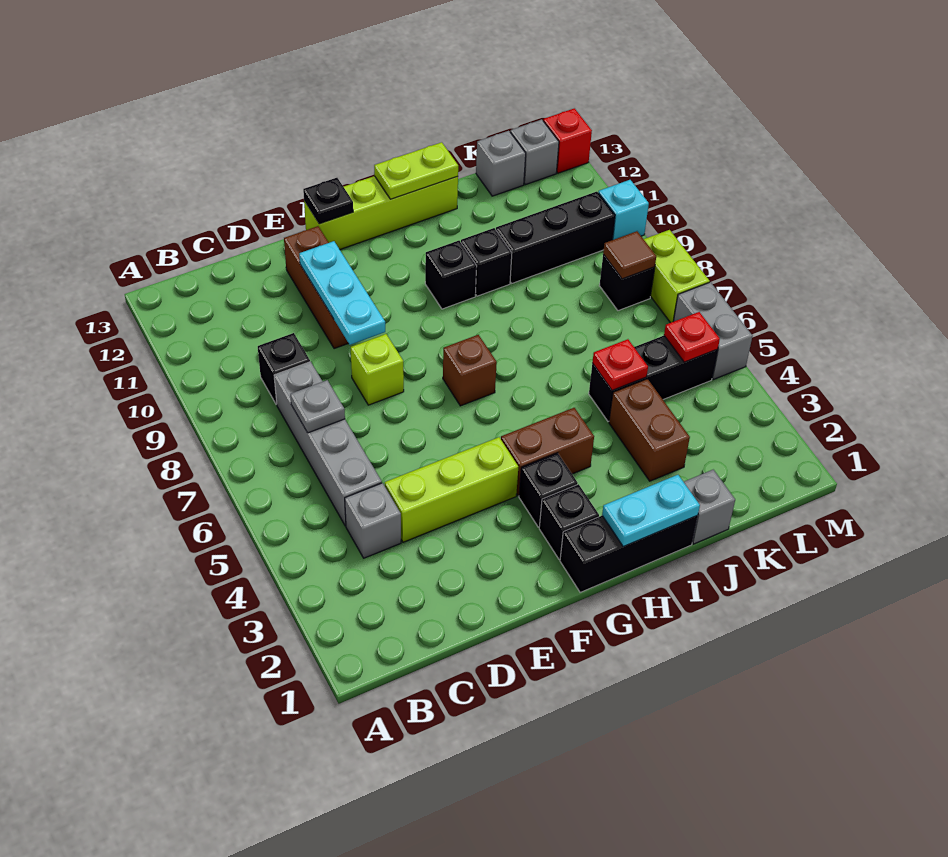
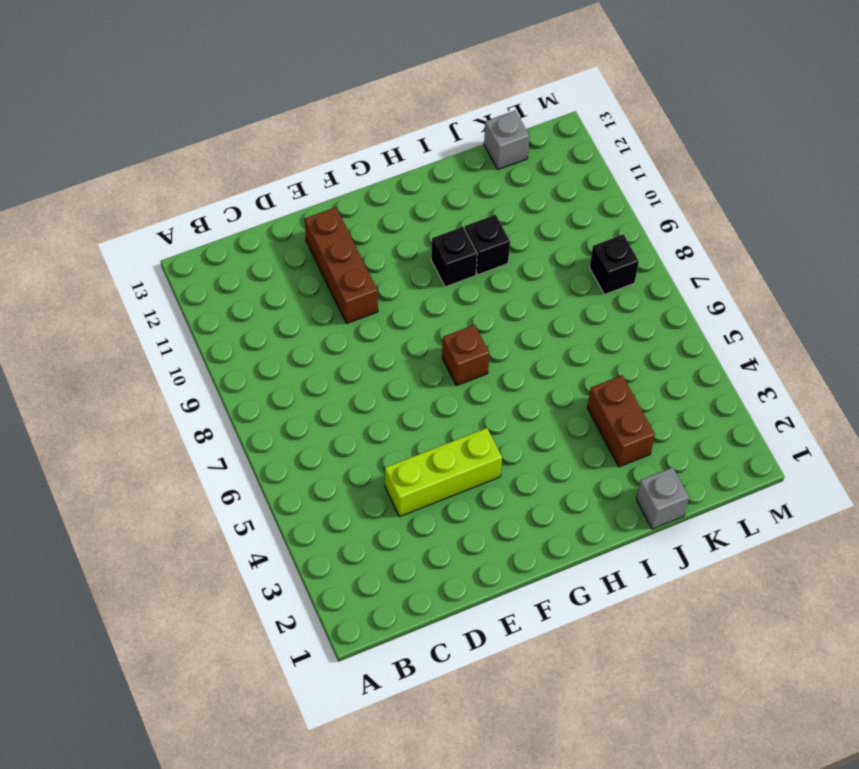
none -> grey 1x1 brick [345,483,401,558]
none -> grey 1x4 brick [274,362,382,526]
none -> black 1x1 brick [258,333,310,404]
none -> lime 1x1 brick [351,334,404,405]

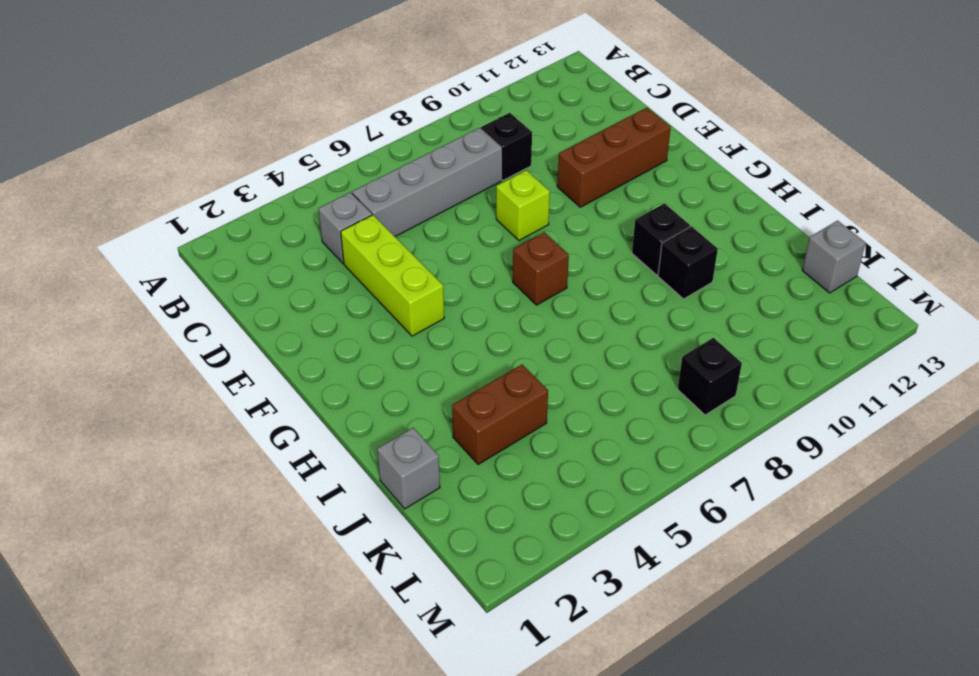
none -> lime 1x4 brick [304,176,458,249]
none -> black 1x3 brick [560,515,698,592]
none -> black 1x1 brick [539,484,599,559]
none -> black 1x1 brick [519,453,578,527]

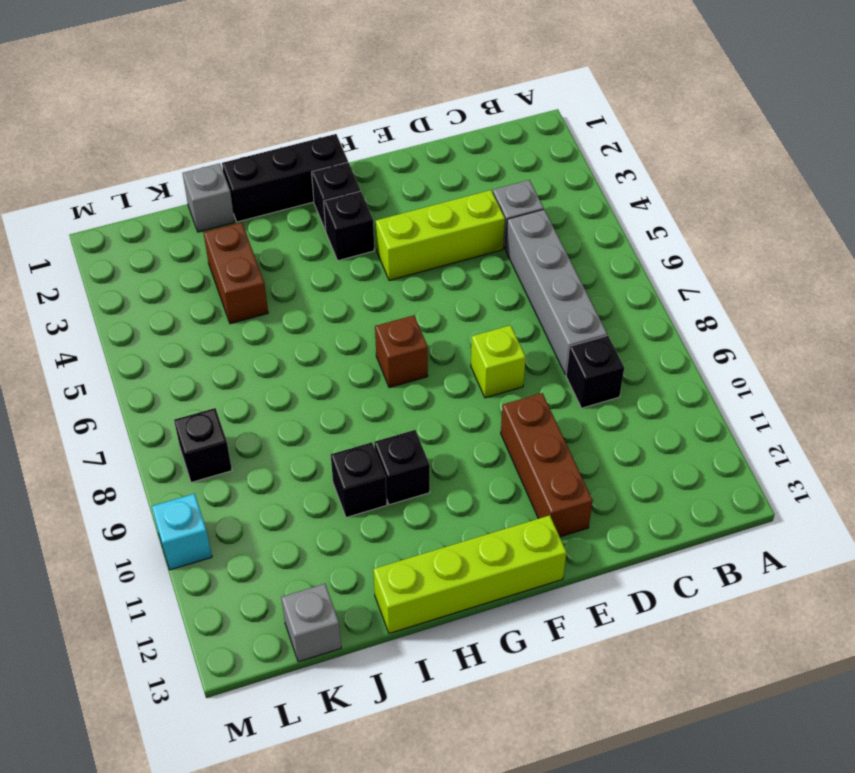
none -> brown 1x2 brick [501,408,594,496]
none -> black 1x3 brick [589,336,718,421]
none -> black 1x3 brick [496,192,615,283]
none -> grey 1x1 brick [510,119,559,185]

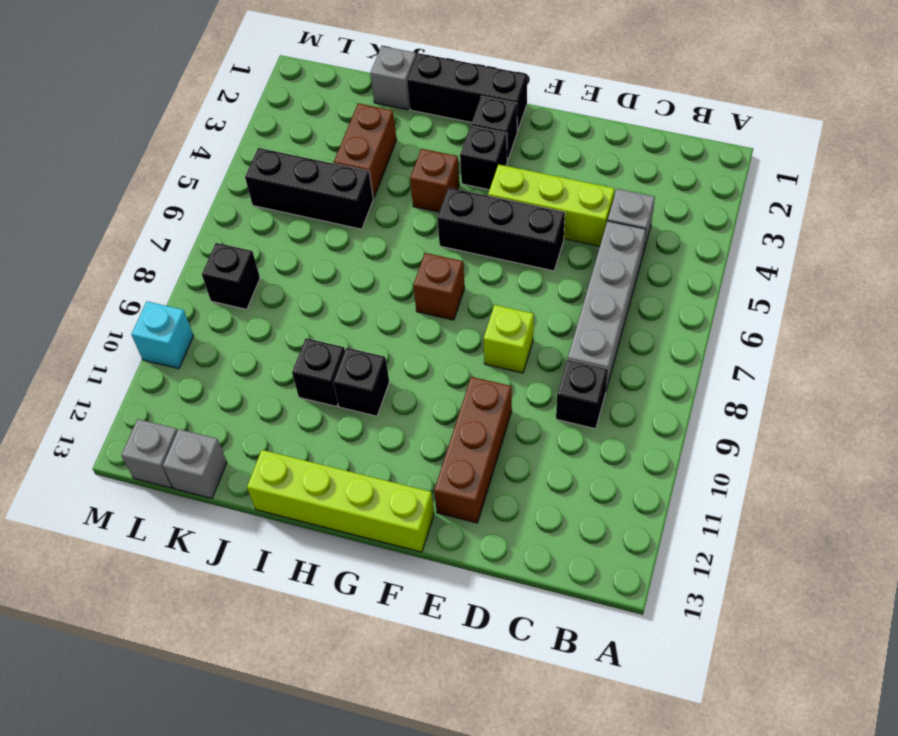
black 1x3 brick [437,188,565,271] -> black 1x3 brick moved to [496,192,615,283]
brown 1x1 brick [410,149,459,212] -> brown 1x2 brick [501,408,594,496]
none -> grey 1x2 brick [673,282,752,379]
none -> lime 1x2 brick [644,230,710,323]
none -> red 1x1 brick [543,108,592,173]
none -> grey 1x1 plate [290,380,345,433]

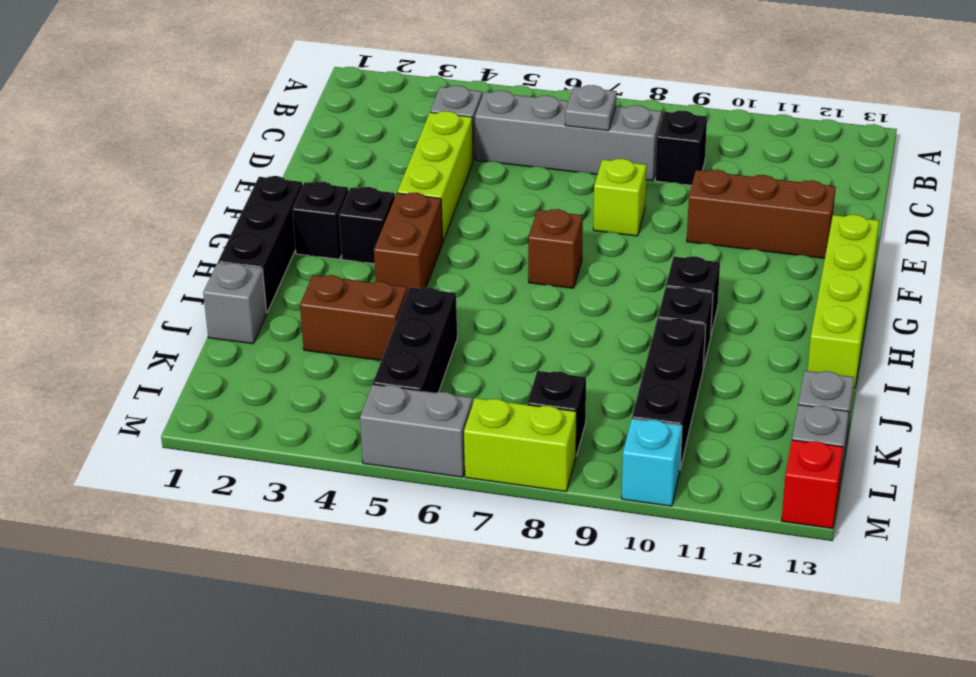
none -> cyan 1x3 plate [299,241,385,345]
none -> black 1x1 plate [303,178,353,224]
none -> cyan 1x2 plate [602,475,700,547]
none -> lime 1x2 plate [374,142,458,199]

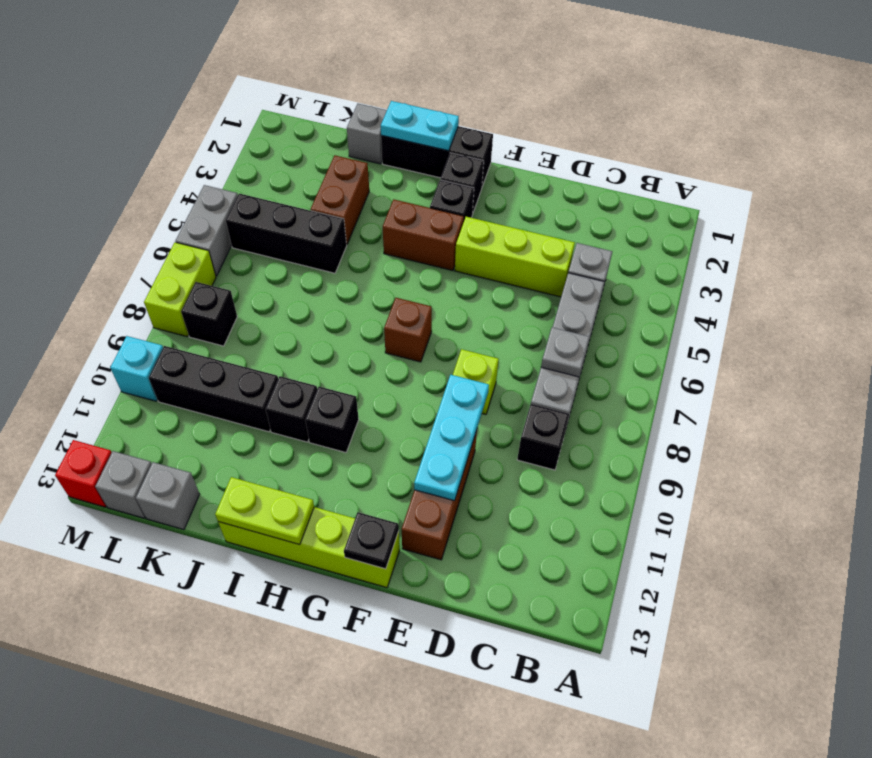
none -> red 1x1 plate [592,339,648,390]
none -> red 1x1 plate [664,312,720,362]
none -> brown 1x1 tile [603,231,656,279]

